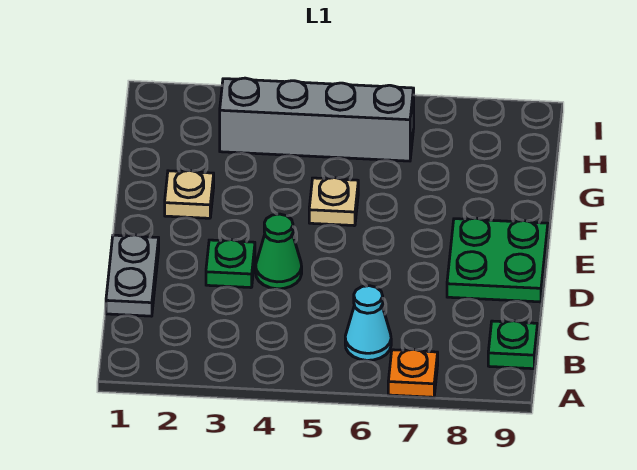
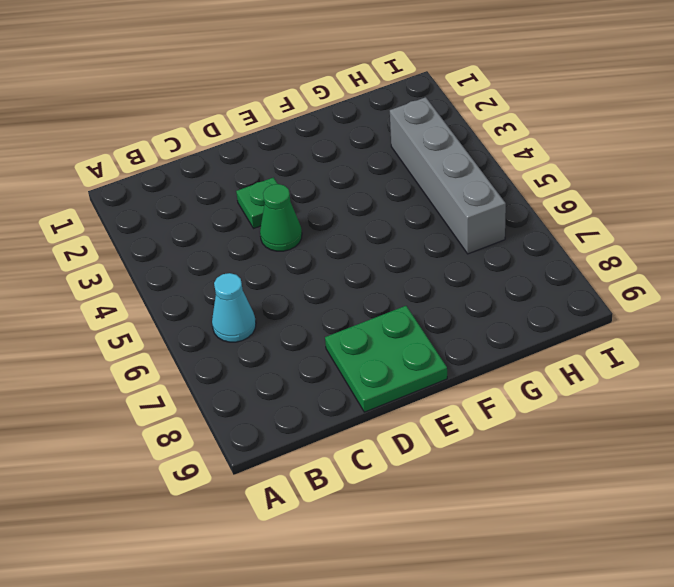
none -> orange 1x1 plate [388,349,438,397]
none -> green 1x1 plate [488,321,537,369]

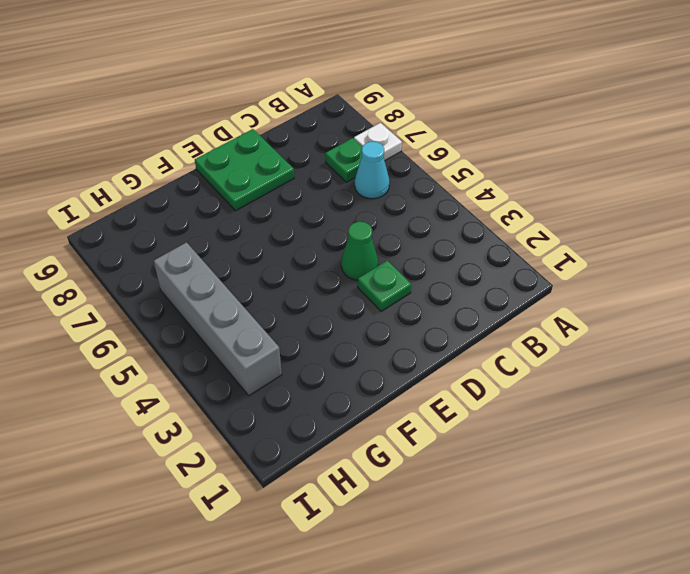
white 1x1 plate [354,123,402,161] -> orange 1x1 plate [388,349,438,397]
green 1x1 plate [325,138,362,182] -> green 1x1 plate moved to [488,321,537,369]
none -> grey 1x2 plate [106,235,159,316]
none -> tan 1x1 plate [165,171,214,218]

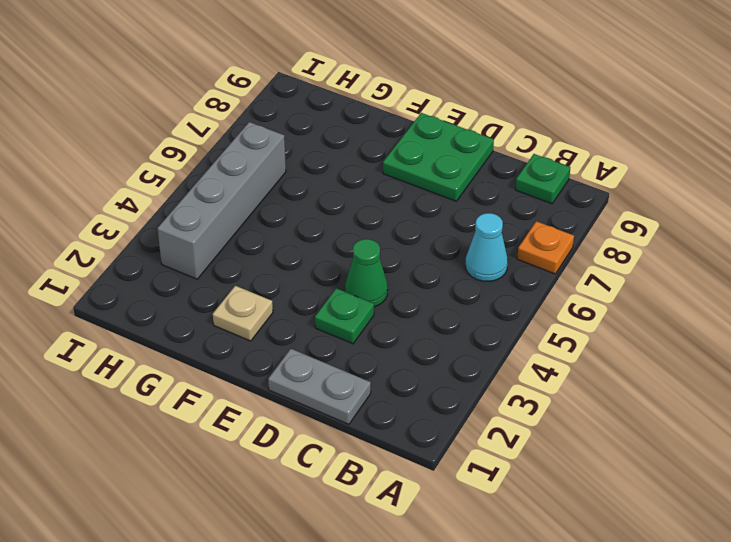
none -> tan 1x1 plate [309,178,358,226]

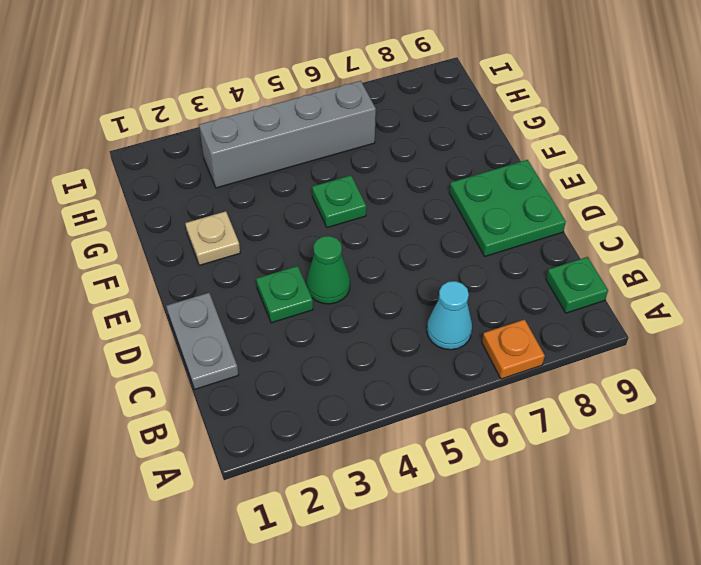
green 1x1 plate [312,175,366,228] -> tan 1x1 plate [309,178,358,226]

